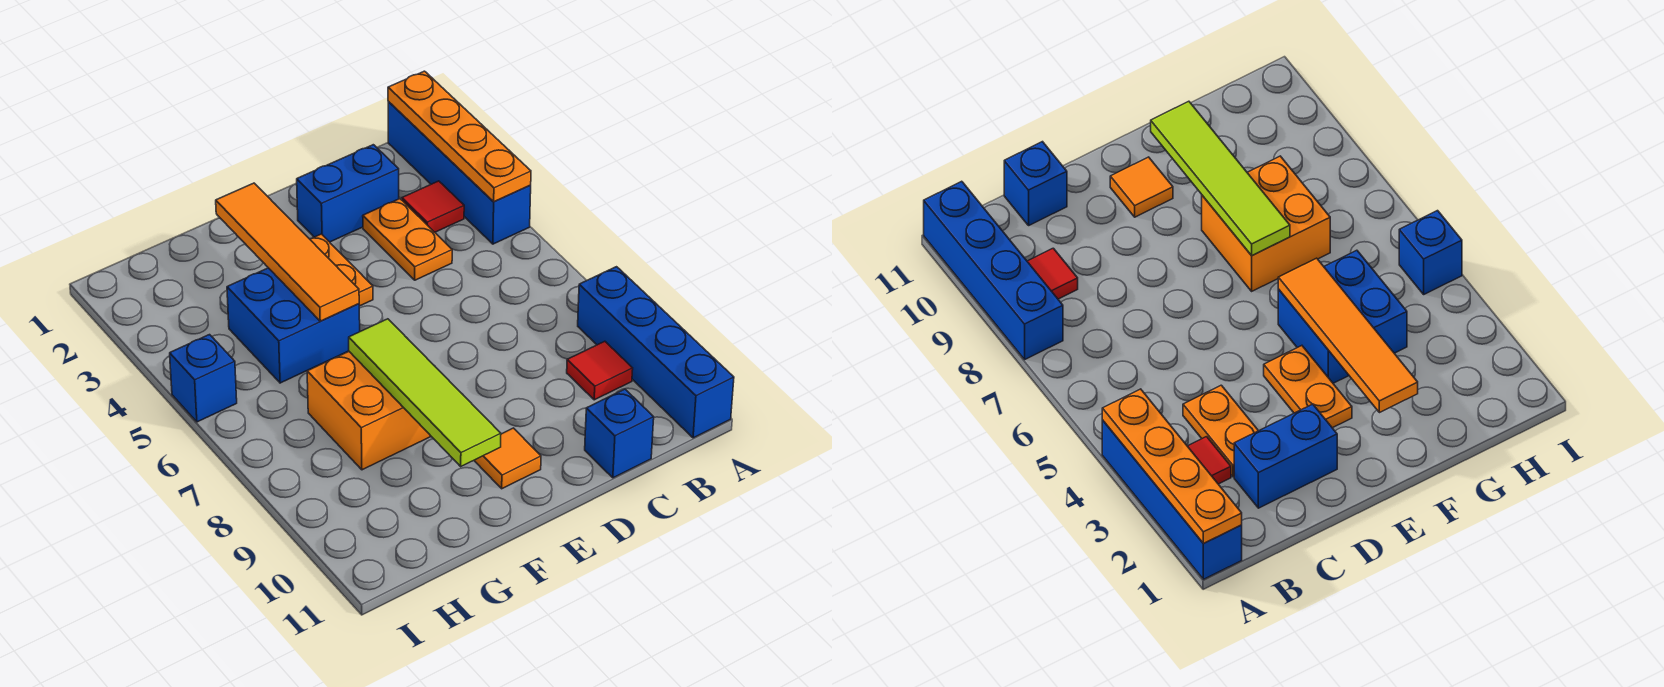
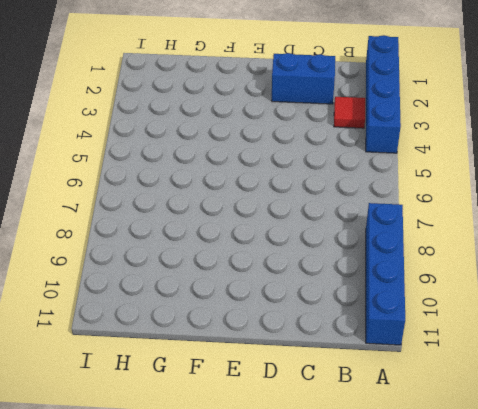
none -> red 1x1 tile [567,341,633,400]
none -> orange 1x2 plate [363,199,452,280]
none -> blue 1x1 brick [585,389,654,478]

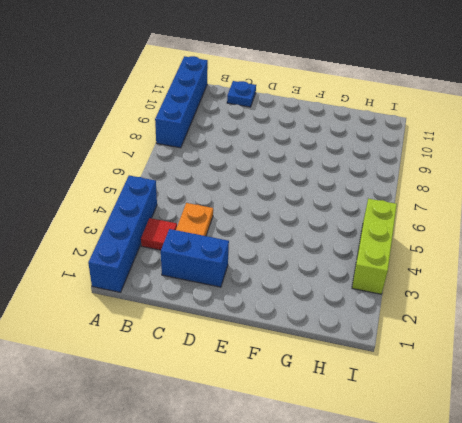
blue 1x1 plate [227,81,256,107] -> blue 1x1 brick [585,389,654,478]
lime 1x3 brick [352,199,397,294] -> blue 1x1 brick [170,335,237,422]
none -> red 1x1 tile [567,341,633,400]
none -> orange 1x2 plate [310,234,373,306]
none -> orange 1x1 tile [474,428,541,489]

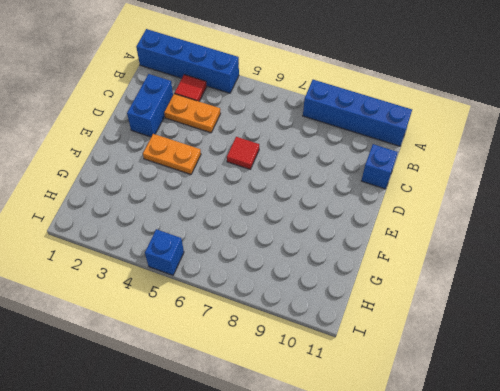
red 1x1 tile [227,137,259,169] -> red 1x1 tile moved to [567,341,633,400]
none -> orange 1x1 tile [474,428,541,489]
none -> blue 2x2 brick [227,268,360,383]
none -> orange 2x2 brick [307,351,431,470]

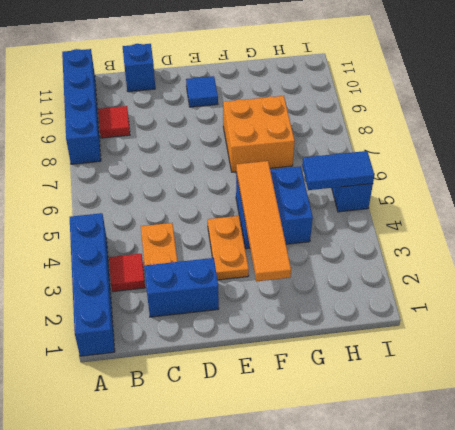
blue 1x1 tile [186,76,218,107] -> orange 1x1 tile [474,428,541,489]
blue 1x2 tile [302,151,374,190] -> none
none -> orange 1x4 plate [388,71,531,202]
none -> lime 1x4 tile [349,319,501,466]

